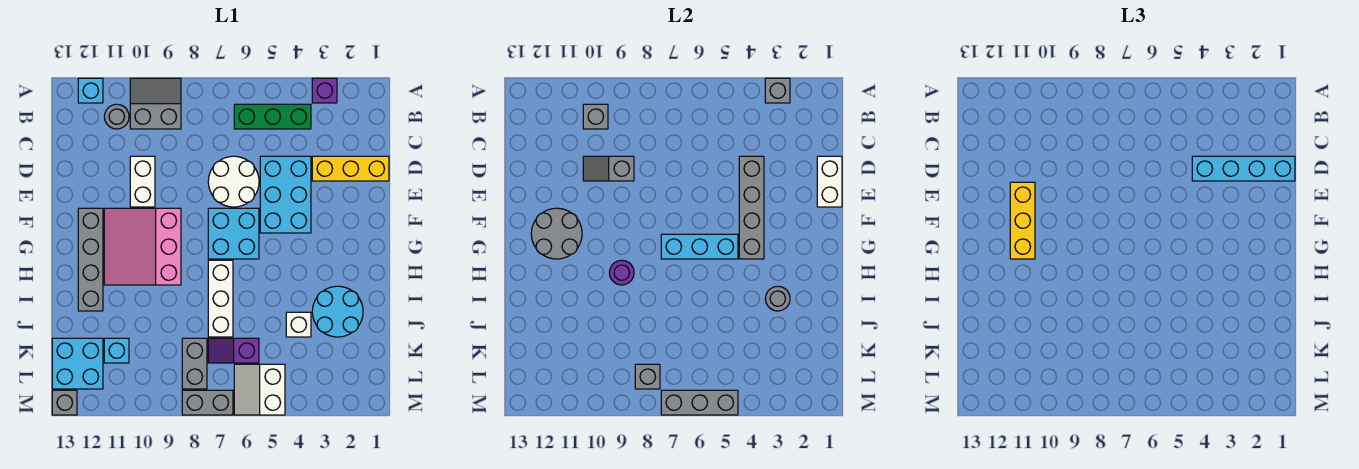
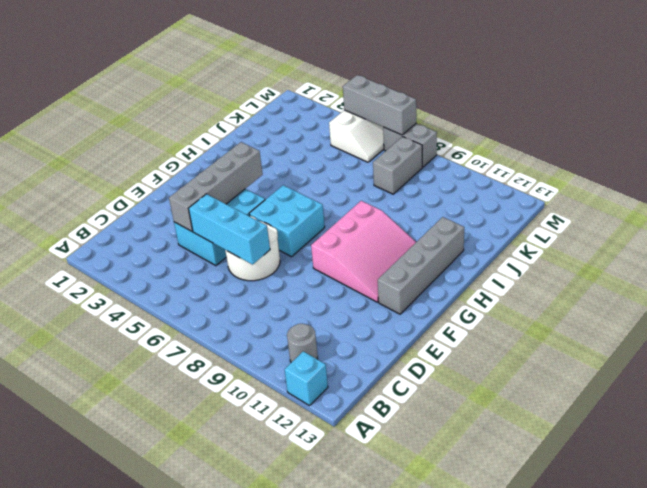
cyan 1x3 brick [189,194,270,265] -> cyan 1x3 brick moved to [661,234,738,259]
none -> purple 1x1 brick [312,78,337,103]
none -> grey 2x2 slope [130,78,181,129]
none -> green 1x3 brick [234,104,311,129]
none -> yellow 1x3 brick [312,156,389,181]

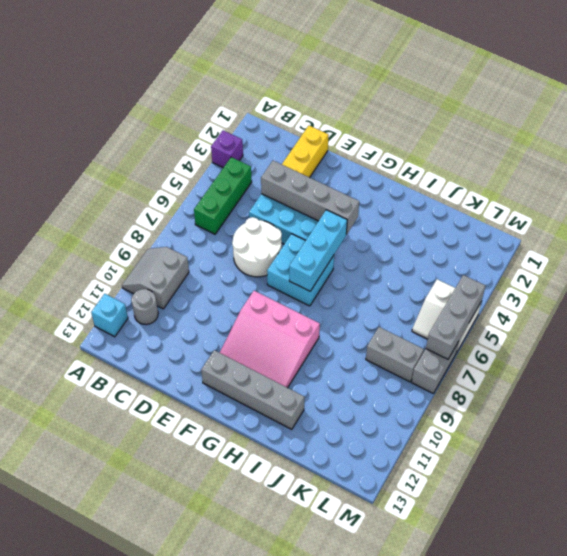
none -> white 1x2 brick [130,156,155,207]
none -> white 1x3 brick [208,260,233,337]
none -> cyan 2x2 round brick [312,286,363,337]
none -> white 1x1 brick [286,312,311,337]

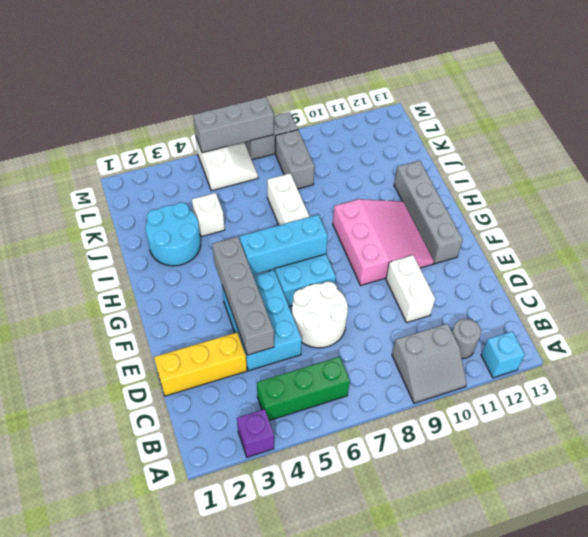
none -> purple 1x2 slope [208,338,259,363]
none -> cyan 1x1 brick [104,338,129,363]
none -> cyan 2x2 brick [52,338,103,389]
none -> grey 1x1 brick [52,390,77,415]

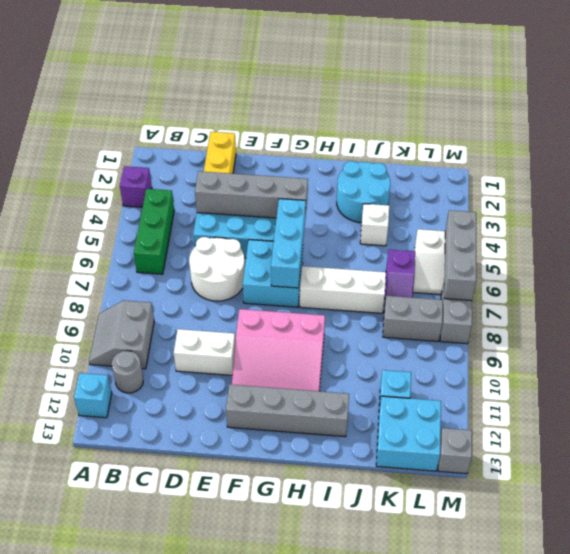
none -> grey 1x1 brick [765,78,790,103]
none -> grey 1x1 brick [583,104,608,129]
none -> white 1x2 brick [817,156,842,207]
none -> grey 1x2 slope [583,156,634,181]

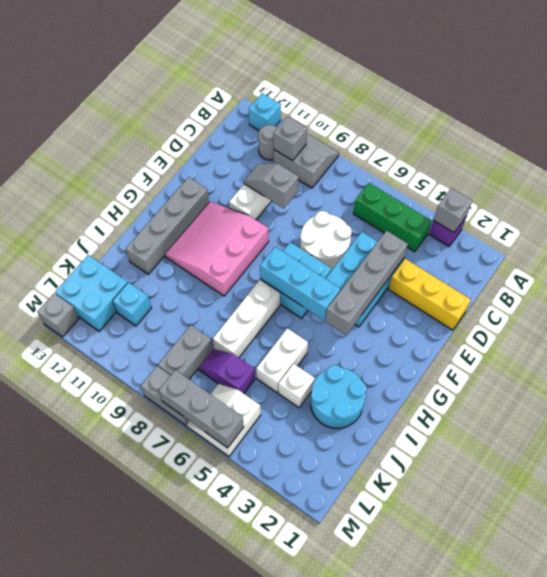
white 1x2 brick [256,328,308,393] -> white 1x2 brick moved to [817,156,842,207]
none -> grey 2x2 round brick [531,208,582,259]
none -> purple 1x1 round brick [609,260,634,285]
none -> grey 1x1 round brick [765,286,790,311]
none -> grey 1x1 brick [635,364,660,389]

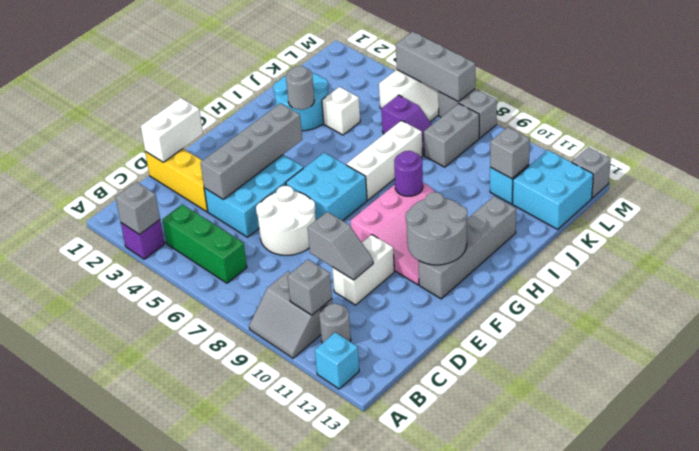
grey 1x1 brick [490,127,530,179] -> grey 1x1 brick moved to [635,364,660,389]
none -> cyan 1x3 brick [661,234,738,259]
none -> cyan 1x4 brick [1192,156,1295,181]
none -> yellow 1x3 brick [1010,182,1035,259]

